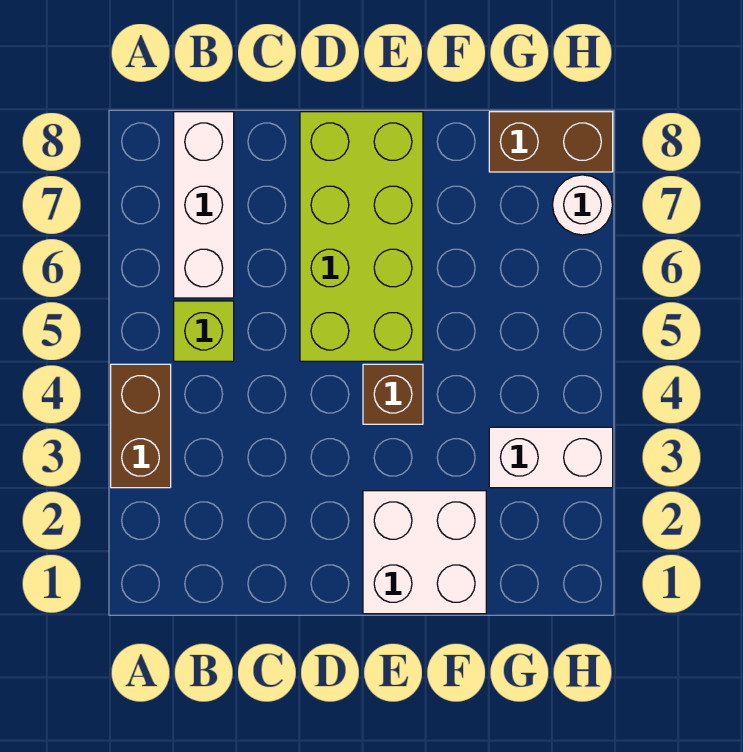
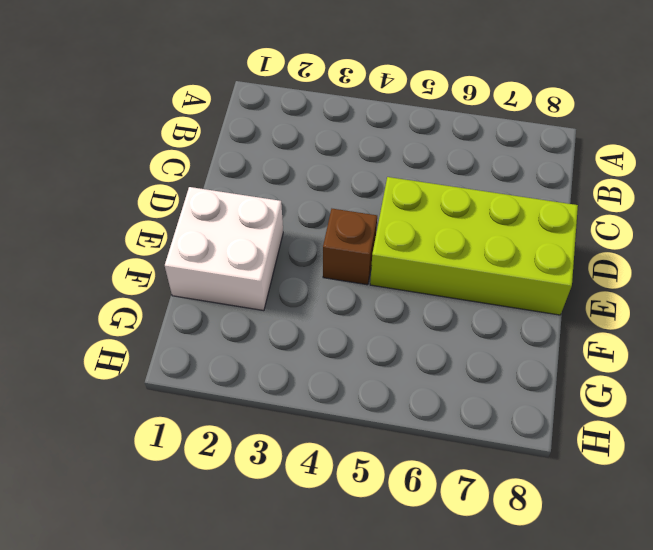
none -> brown 1x2 brick [111,364,171,488]
none -> lime 1x1 brick [174,301,234,361]

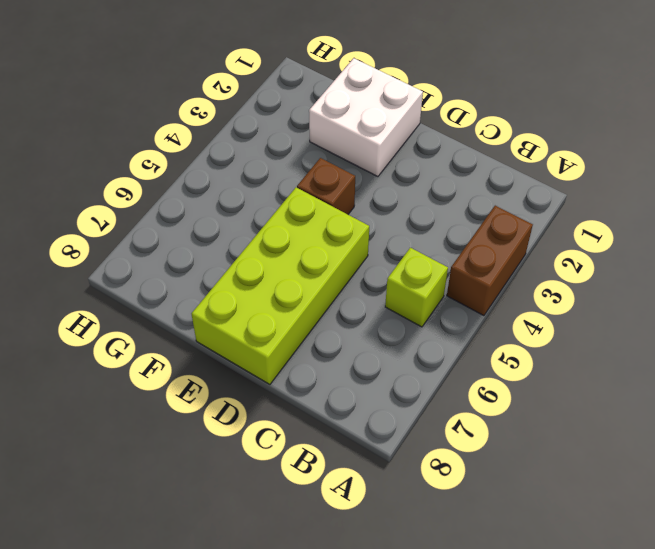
none -> white 1x3 brick [174,112,234,298]
none -> white 1x2 brick [489,427,613,488]

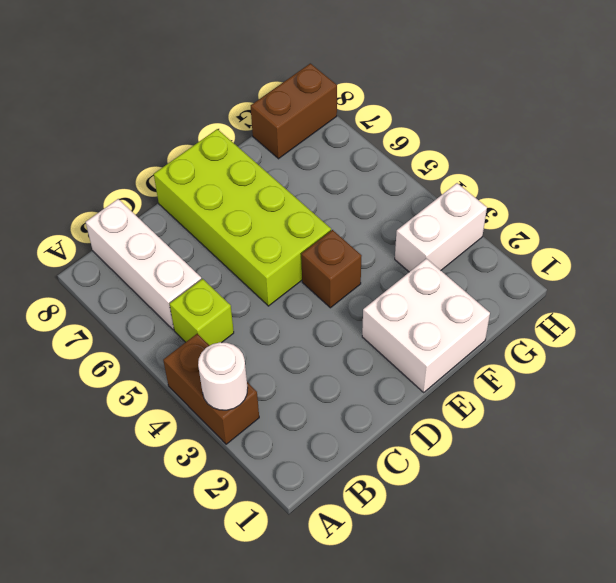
white 1x1 round brick [198,342,248,410] -> white 1x1 round brick moved to [553,175,612,235]

